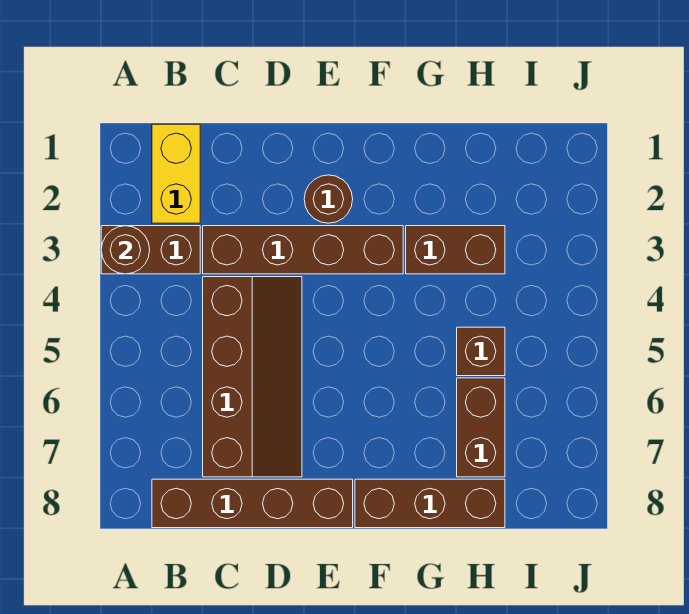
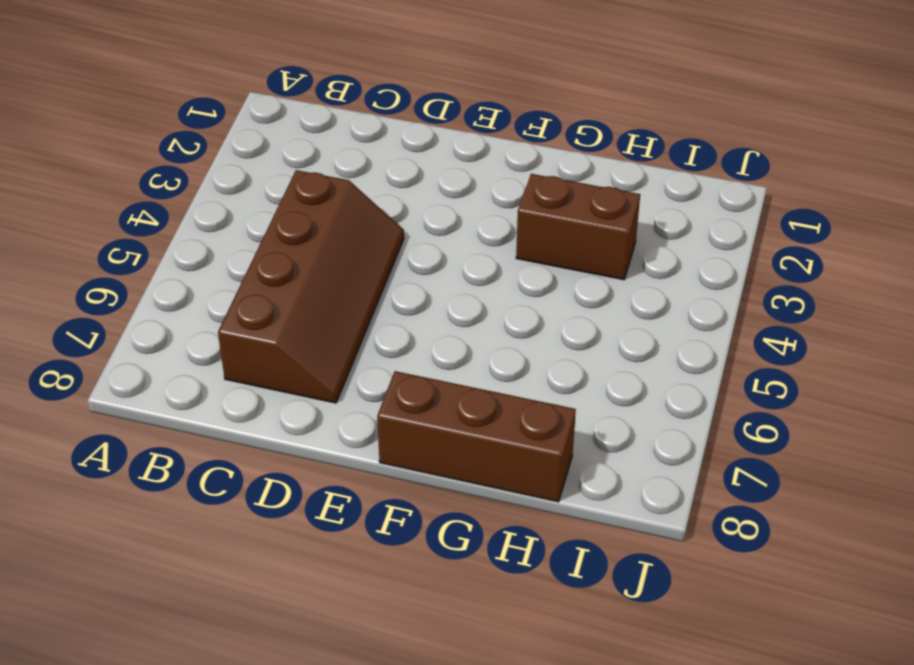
none -> brown 1x2 brick [101,226,200,274]
none -> yellow 1x2 brick [152,124,200,223]

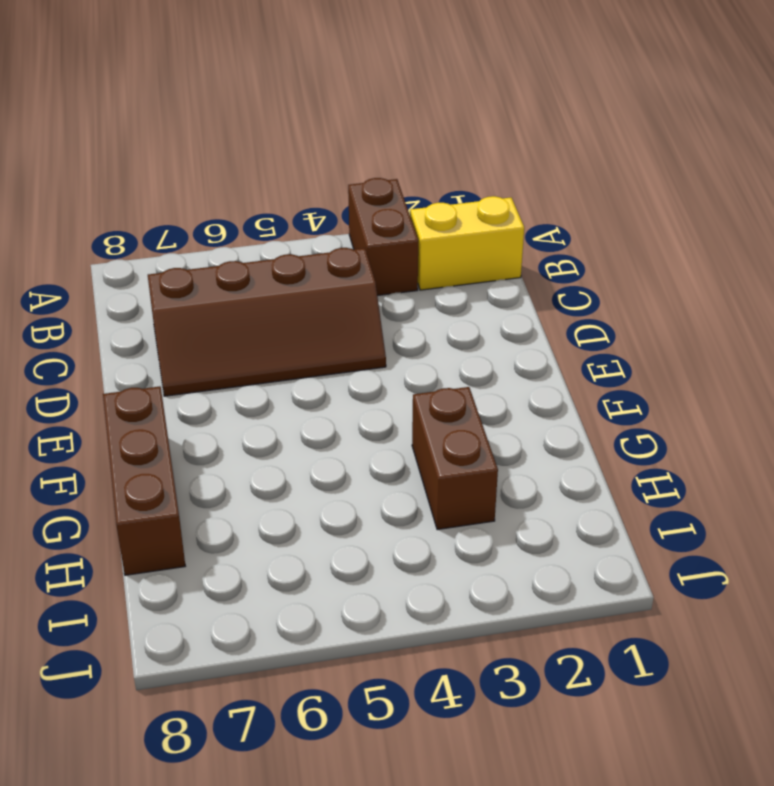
none -> brown 1x4 brick [152,479,353,528]
none -> brown 1x4 brick [203,226,403,274]

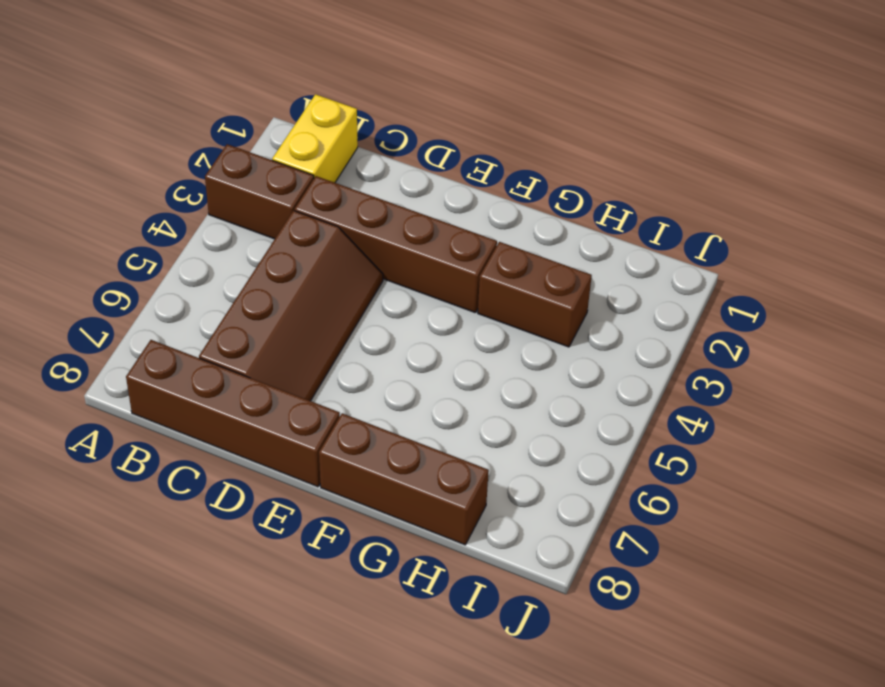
none -> brown 1x1 round brick [304,175,353,223]
none -> brown 1x1 brick [457,327,505,376]

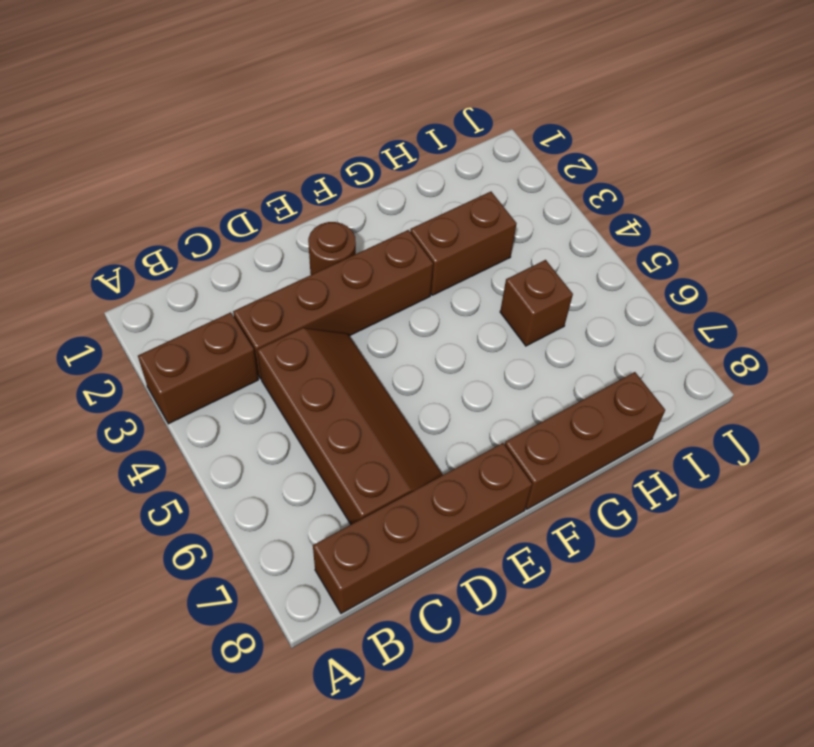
none -> yellow 1x2 brick [152,124,200,223]
none -> brown 1x2 brick [457,378,505,477]

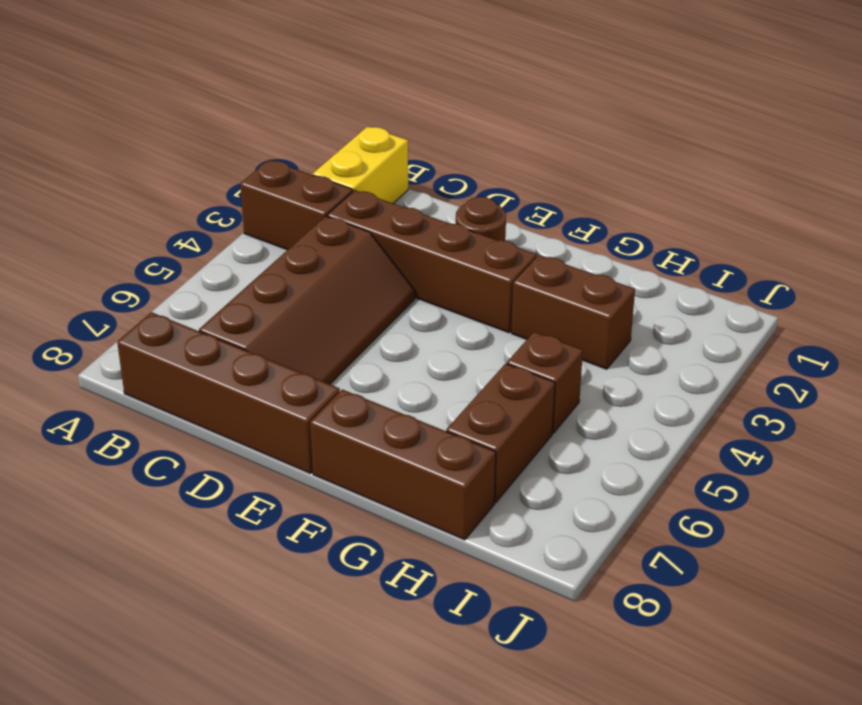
none -> brown 1x1 round brick [101,226,150,274]

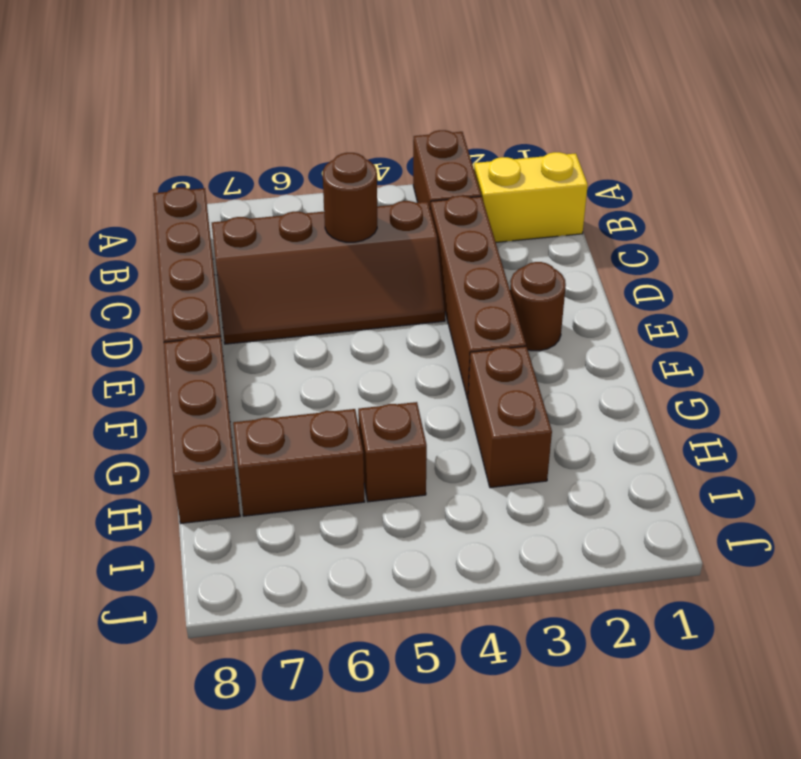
brown 1x1 round brick [323,153,377,242] -> brown 1x1 round brick moved to [101,226,150,274]

